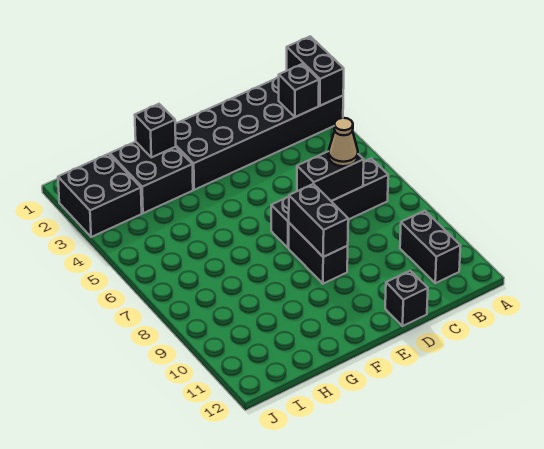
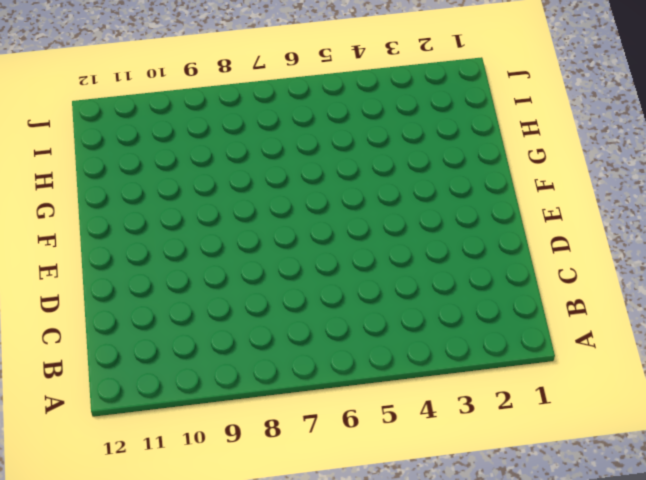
none -> black 2x6 brick [175,77,343,190]
none -> black 1x4 brick [271,158,388,248]
none -> black 1x2 brick [400,211,460,283]

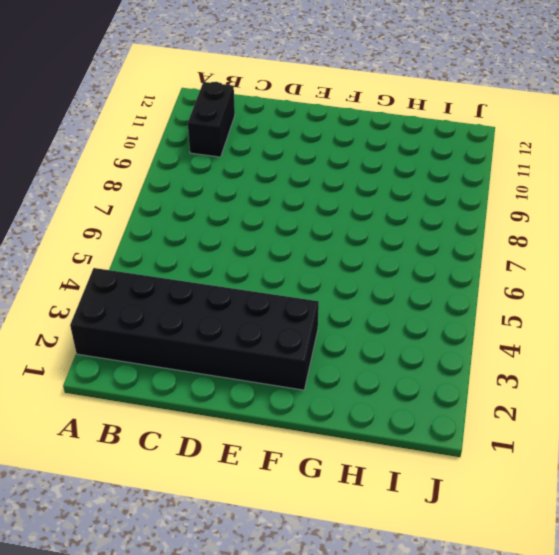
none -> black 1x4 brick [271,158,388,248]
none -> black 1x1 brick [385,271,428,326]
none -> black 1x2 brick [289,223,348,284]

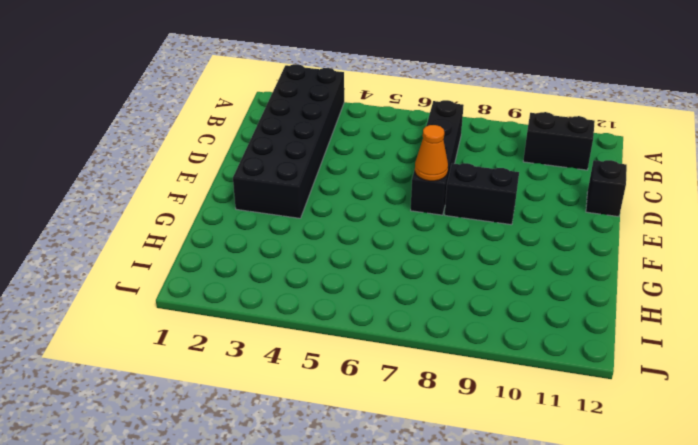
orange 1x1 cone [415,125,448,181] -> none
none -> black 2x2 brick [110,142,193,213]
none -> black 2x2 brick [58,154,142,237]
none -> black 1x2 brick [287,36,344,106]

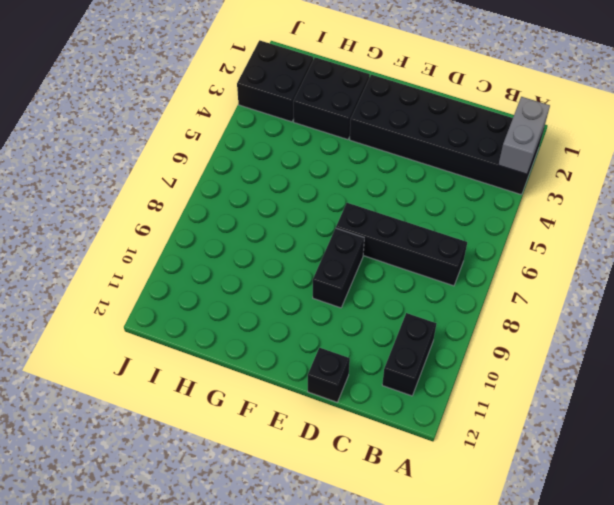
grey 1x2 brick [498,97,550,174] -> black 1x2 brick [287,36,344,106]
none -> black 1x1 brick [279,64,319,117]
none -> black 1x2 brick [297,152,364,201]
none -> black 1x2 brick [289,184,348,257]

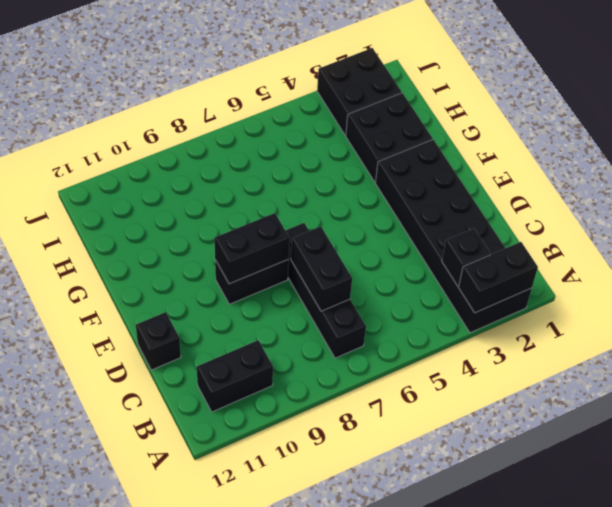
none -> black 1x1 brick [135,104,176,157]
none -> tan 1x1 cone [328,118,358,166]

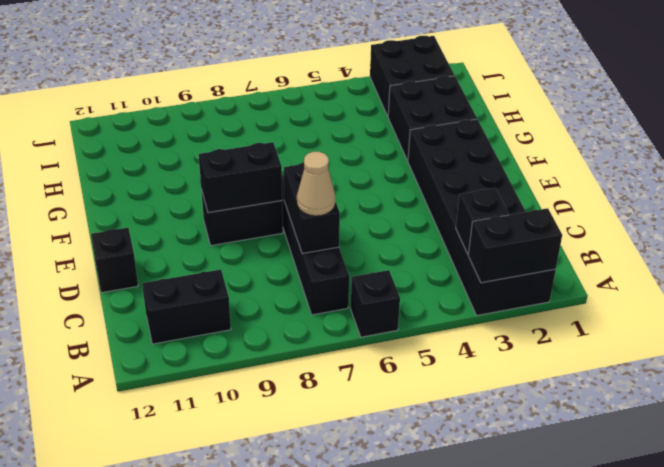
black 1x1 brick [351,270,400,337] -> black 1x1 brick moved to [135,104,176,157]

